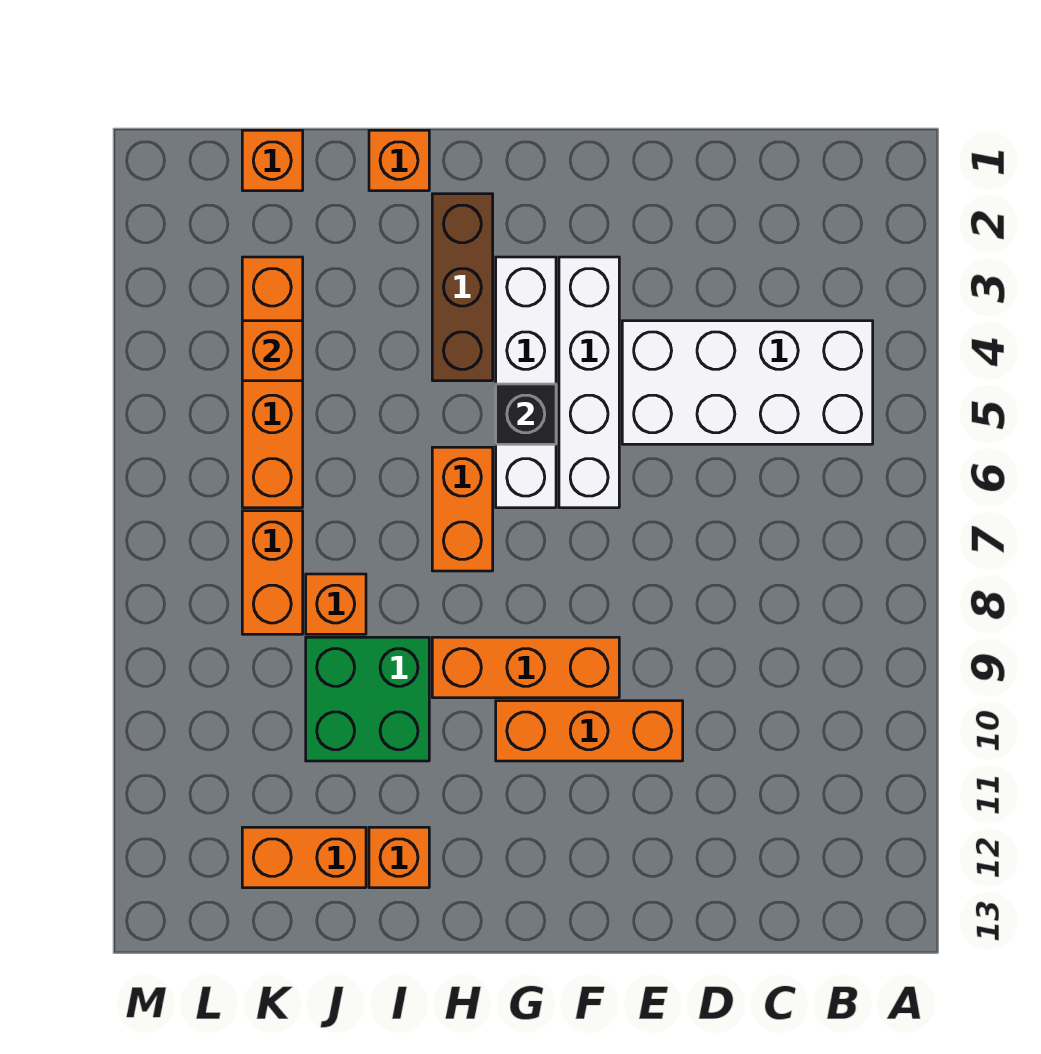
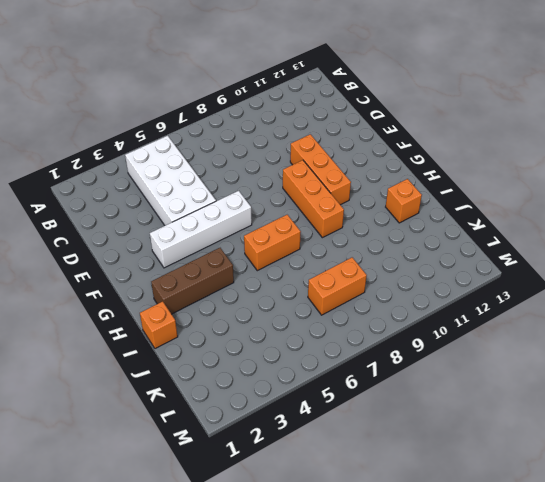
none -> white 1x4 brick [496,257,556,508]
none -> green 2x2 brick [306,637,429,761]
none -> orange 1x1 brick [306,574,366,634]

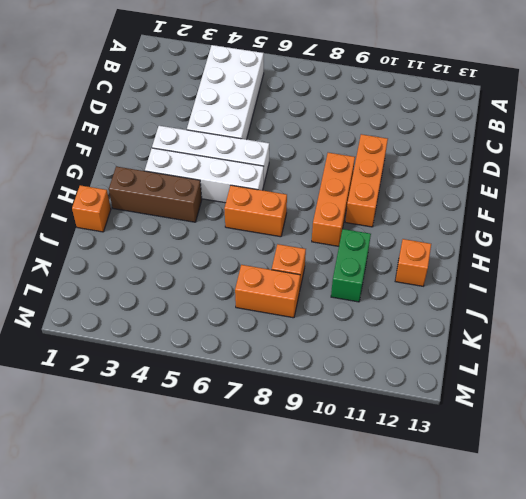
green 1x2 brick [331,229,371,302] -> green 2x2 brick [306,637,429,761]
none -> orange 1x2 brick [242,827,366,888]
none -> orange 1x1 brick [242,130,303,191]
none -> orange 1x4 brick [242,257,303,508]

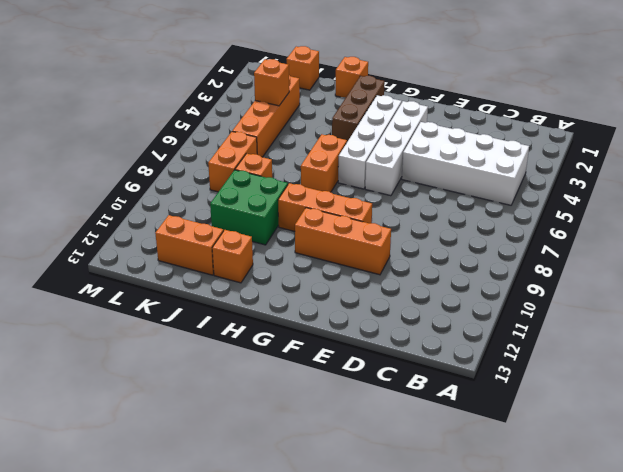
none -> black 1x1 brick [496,384,556,444]

